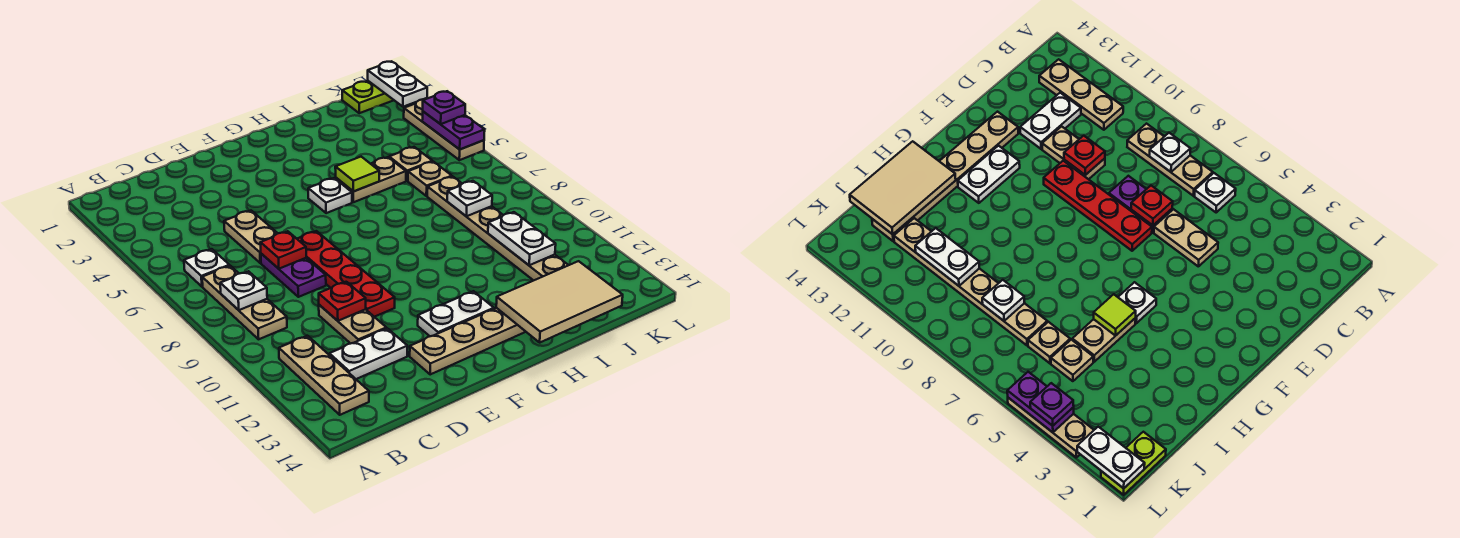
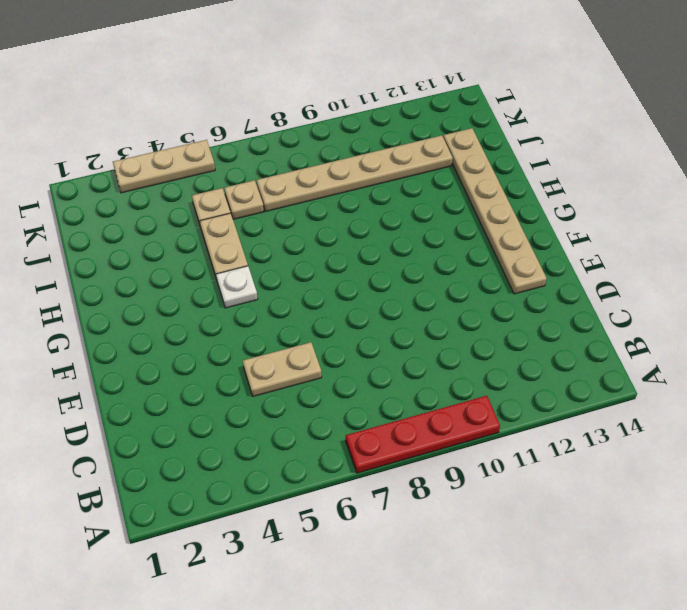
red 1x4 plate [346,396,500,473] -> red 1x4 plate moved to [297,231,395,317]
none -> white 1x1 plate [184,249,229,287]
none -> tan 1x3 plate [202,266,287,339]
none -> tan 1x3 plate [279,336,369,415]

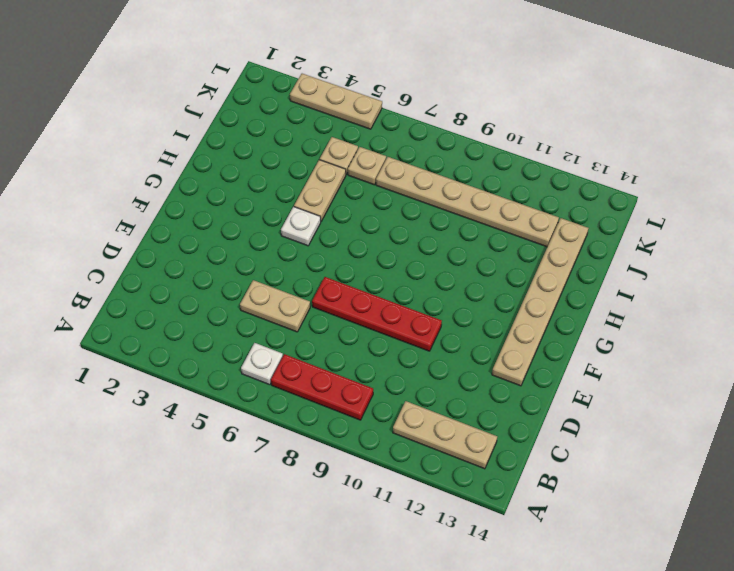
red 1x3 plate [271,354,373,420] -> tan 1x3 plate [202,266,287,339]
none -> white 1x2 plate [329,328,407,379]
none -> purple 1x2 plate [261,254,326,297]
none -> tan 1x2 plate [319,305,386,344]

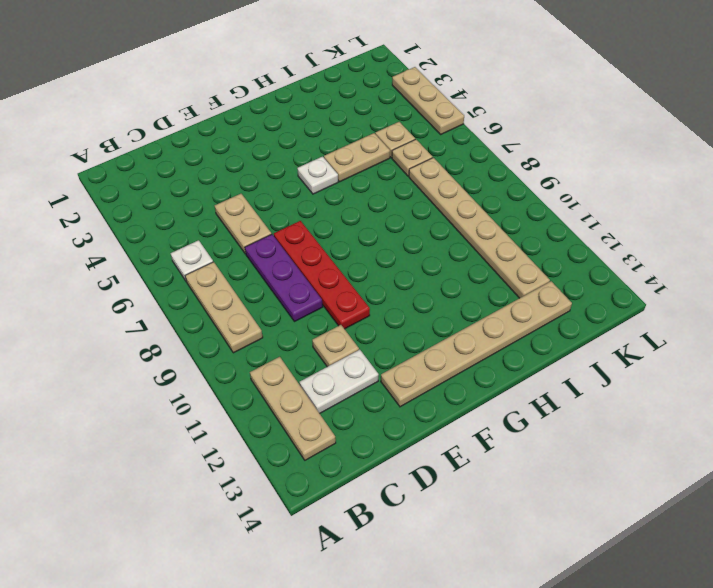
purple 1x3 plate [245,234,323,322] -> purple 1x2 plate [261,254,326,297]
tan 1x1 plate [312,325,359,367] -> tan 1x2 plate [319,305,386,344]
none -> white 1x2 plate [418,291,494,336]
none -> lime 1x2 plate [342,81,394,113]
none -> white 1x1 plate [220,271,267,310]

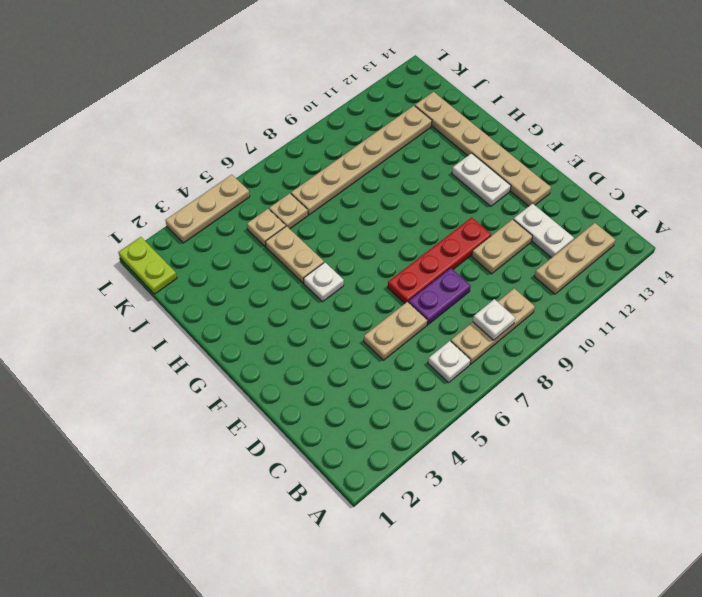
none -> red 1x1 plate [260,231,306,269]
none -> red 1x1 plate [319,282,366,321]
none -> lime 1x1 tile [335,157,379,192]

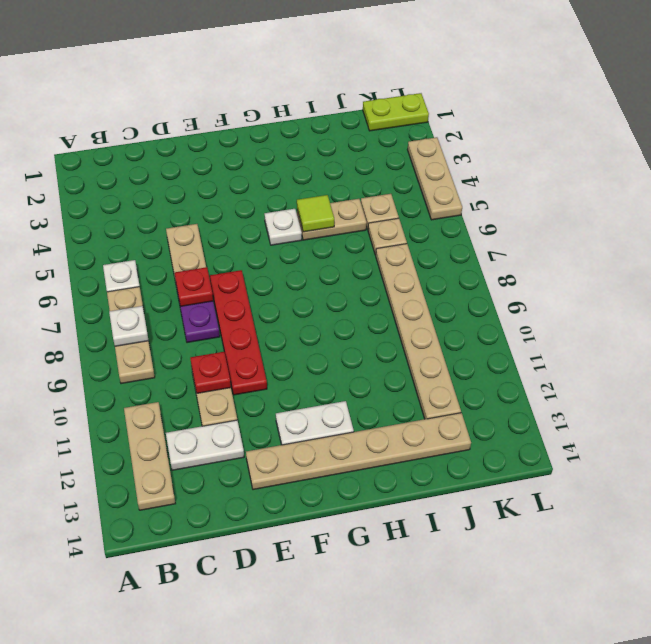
none -> tan 2x3 tile [496,261,623,342]
none -> white 1x1 plate [447,181,492,216]
none -> white 1x2 plate [488,212,556,265]

